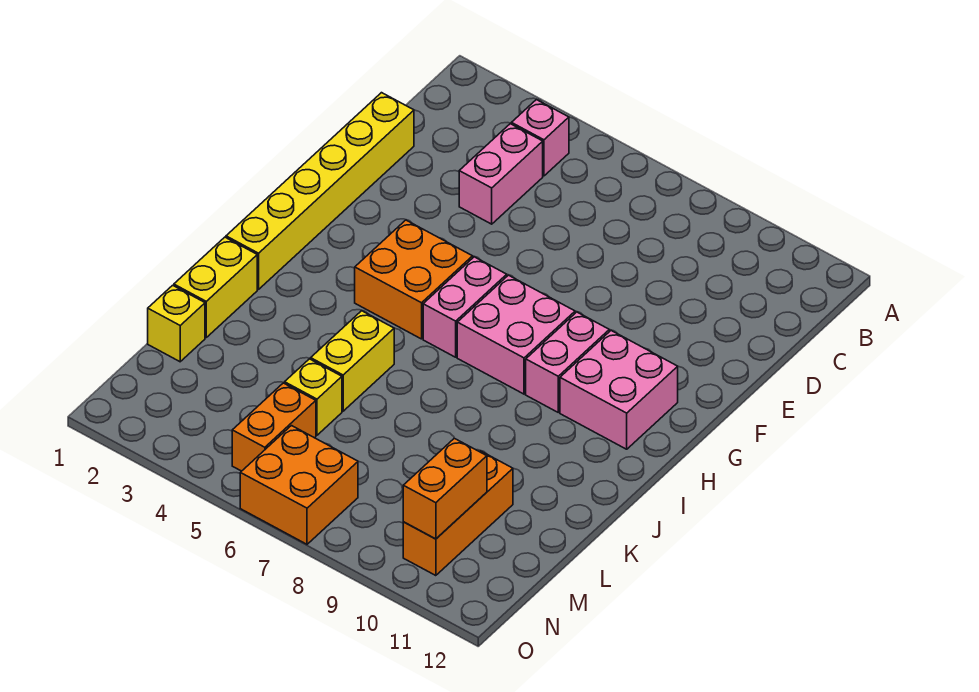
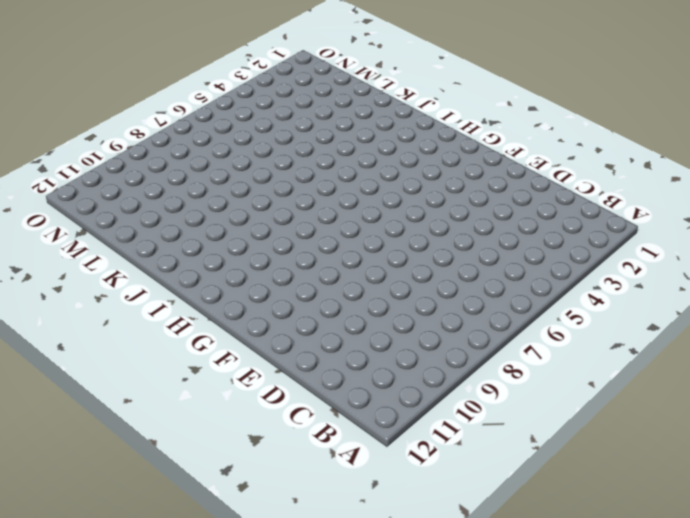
none -> pink 1x1 brick [511,100,569,176]
none -> pink 1x2 brick [459,124,543,224]
none -> yellow 1x6 brick [226,93,414,289]

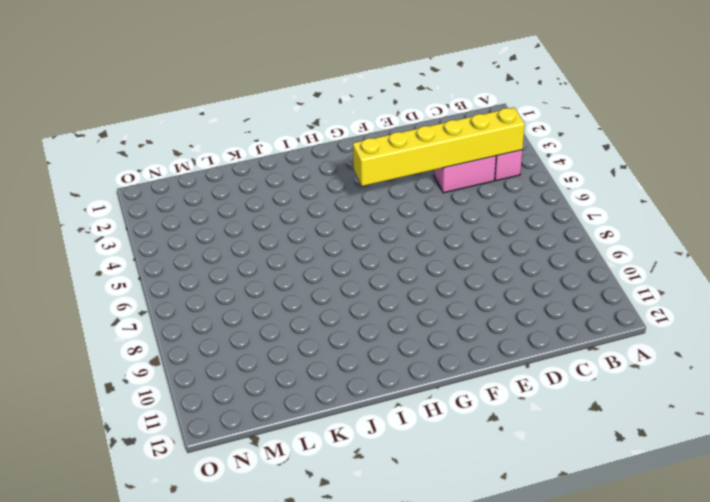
yellow 1x6 brick [353,107,525,186] -> yellow 1x6 brick moved to [226,93,414,289]
none -> orange 2x2 brick [355,220,473,339]
none -> pink 1x2 brick [423,257,507,357]
none -> pink 2x2 brick [457,275,575,394]

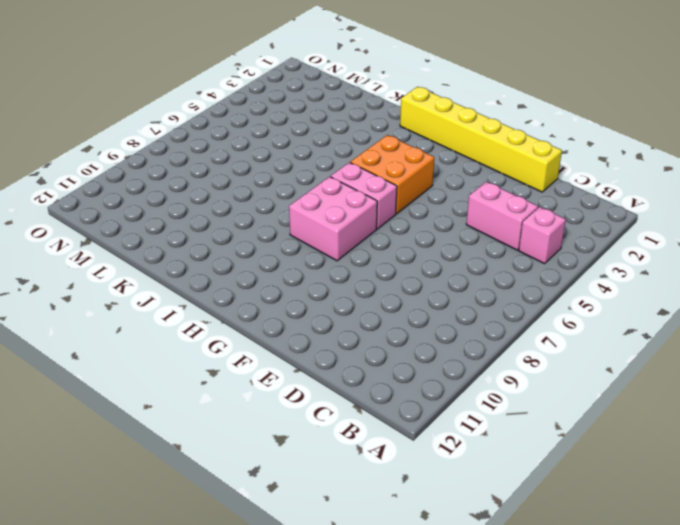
none -> pink 1x2 brick [526,312,609,412]
none -> pink 2x2 brick [560,331,678,449]
none -> yellow 1x2 brick [174,237,257,337]

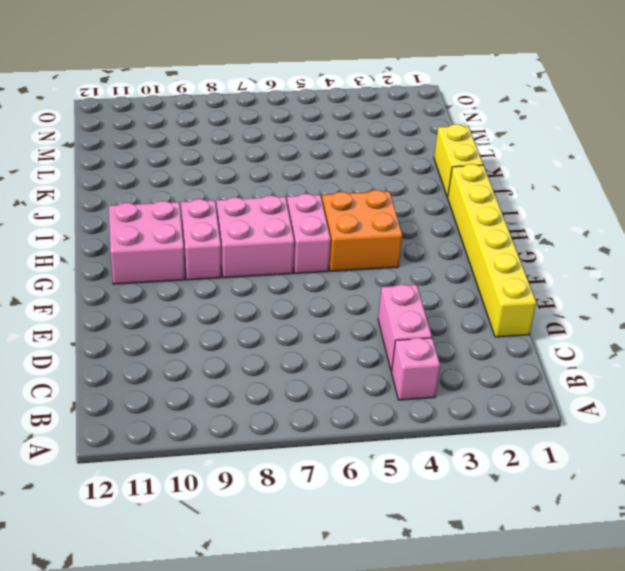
none -> yellow 1x2 brick [311,311,394,411]
none -> yellow 1x1 brick [148,285,205,362]
none -> yellow 1x1 brick [285,359,342,435]

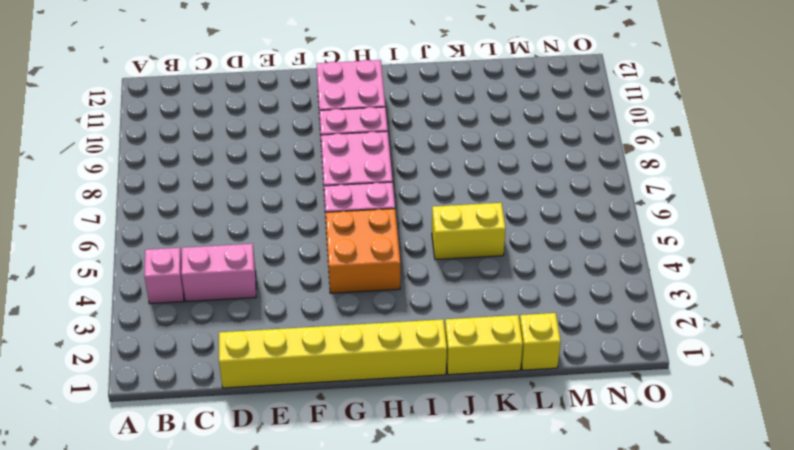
none -> yellow 1x1 brick [285,359,342,435]
none -> orange 1x3 brick [403,451,513,576]
none -> orange 1x2 brick [232,383,316,471]

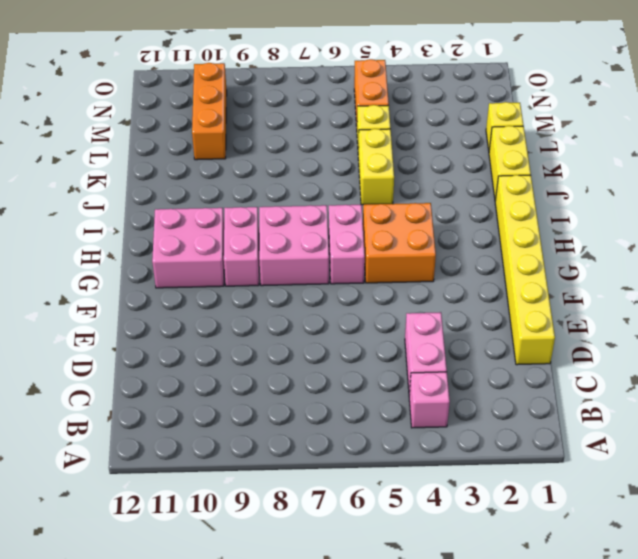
none -> orange 2x2 brick [240,426,358,544]
none -> orange 1x2 brick [403,438,487,539]

